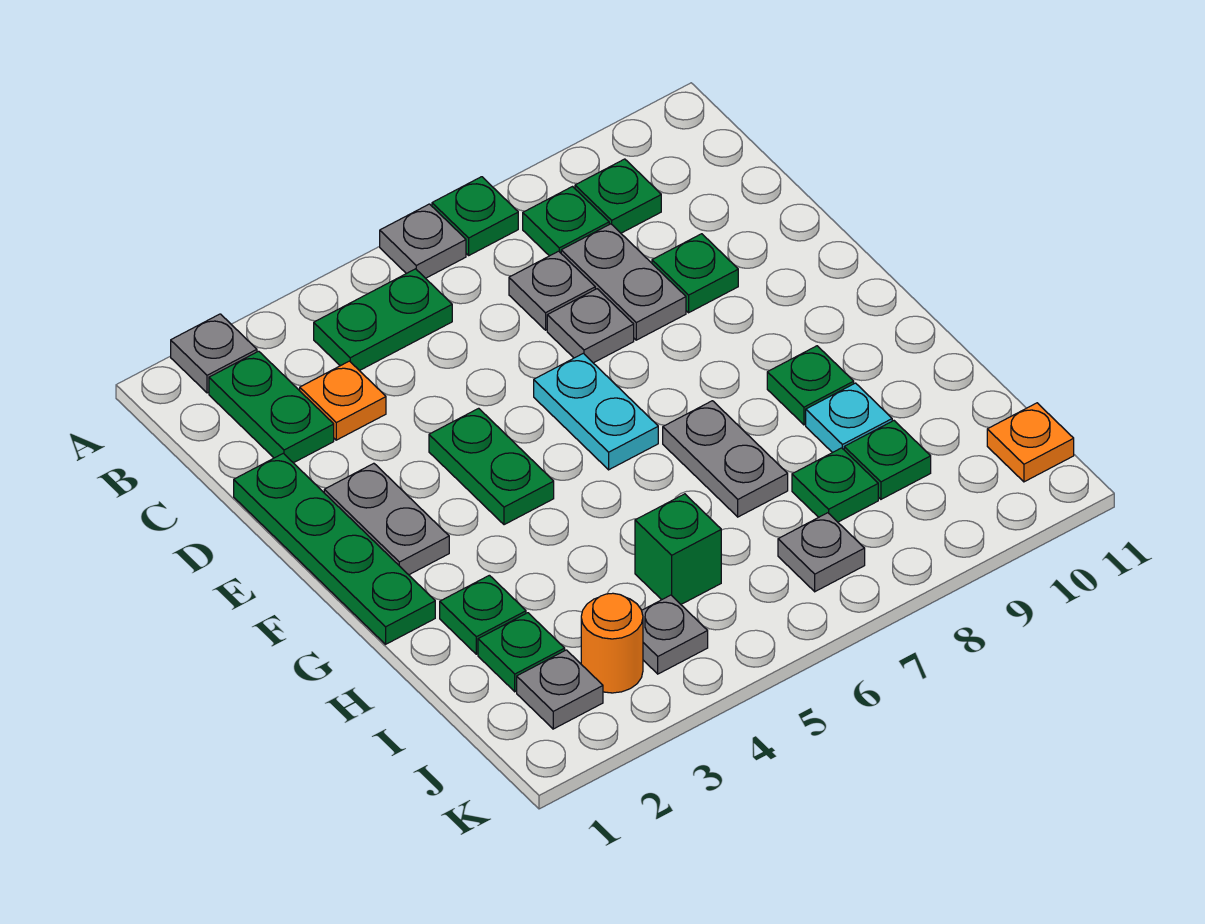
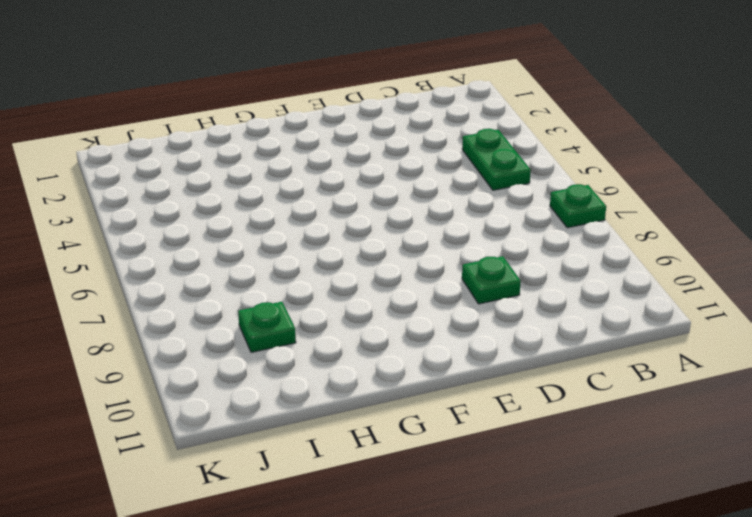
none -> grey 1x1 plate [171,314,257,393]
none -> grey 1x1 plate [380,204,466,278]
none -> green 1x2 plate [209,351,334,463]

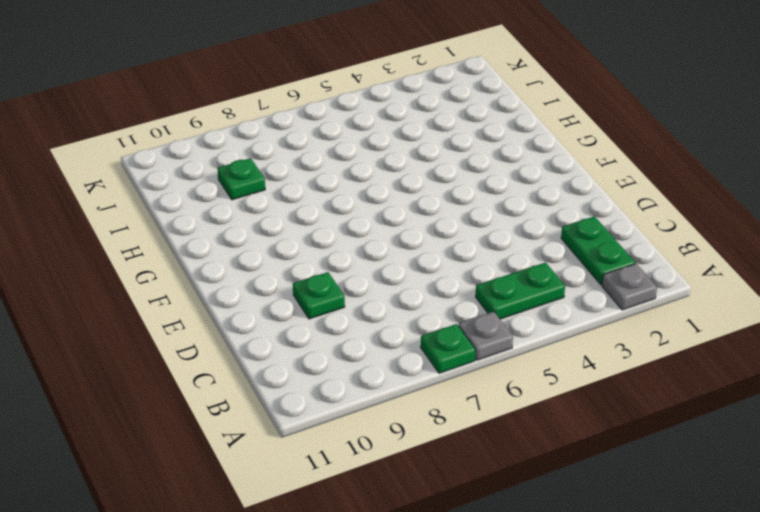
none -> green 1x1 plate [523,187,609,256]
none -> green 1x1 plate [575,159,661,233]
none -> orange 1x1 plate [300,361,386,440]

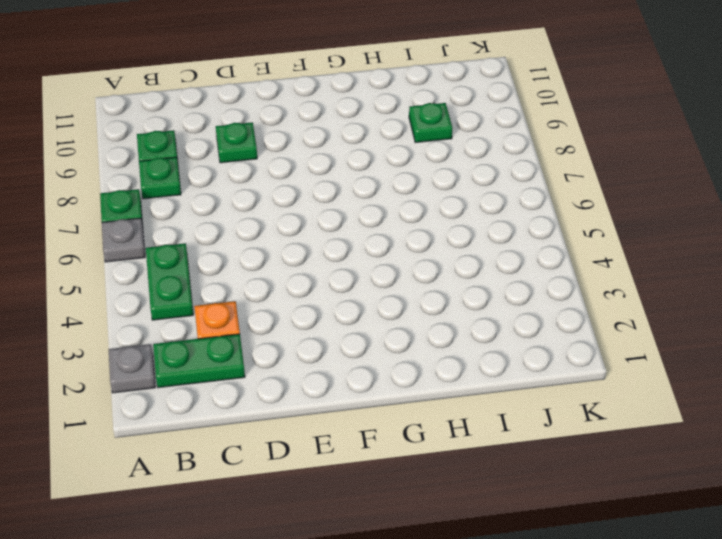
none -> grey 1x1 plate [509,251,595,330]
none -> grey 1x2 plate [561,224,686,340]
none -> green 1x4 plate [234,453,435,644]

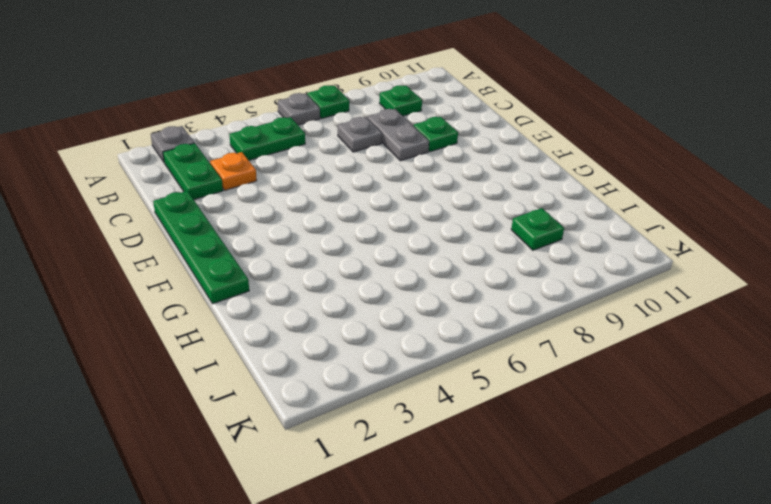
none -> green 1x1 plate [523,187,609,256]
none -> grey 1x1 plate [547,289,634,363]
none -> grey 1x2 plate [324,463,449,575]

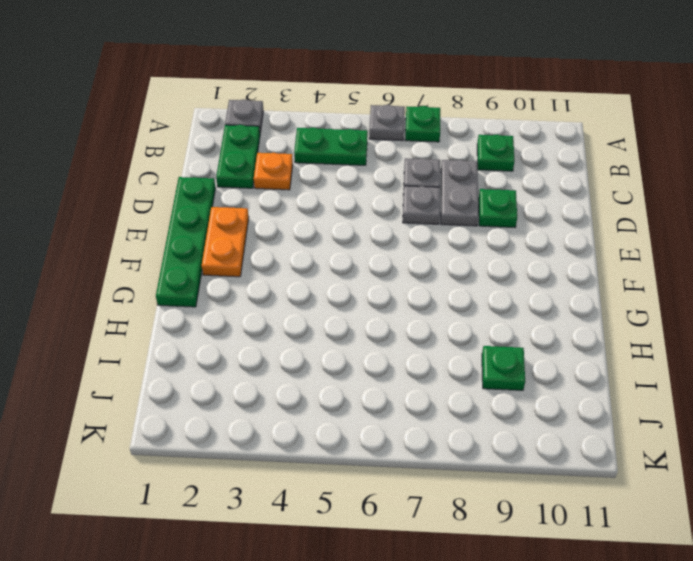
orange 1x2 plate [202,207,249,277] -> grey 1x2 plate [324,463,449,575]
none -> green 1x1 plate [523,187,609,256]
none -> green 1x2 plate [429,408,554,525]
none -> cyan 1x2 plate [534,353,658,470]

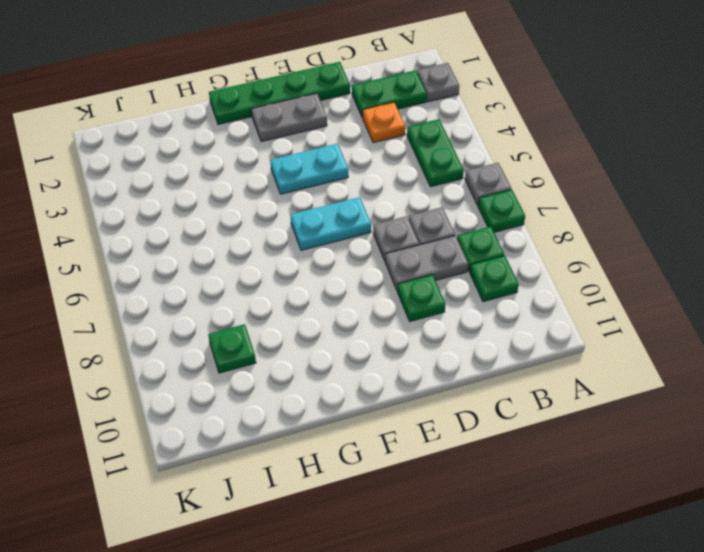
cyan 1x2 plate [270,144,348,194] -> green 1x2 plate [429,408,554,525]
none -> grey 1x2 plate [663,401,788,517]
none -> green 1x1 plate [767,346,854,425]
none -> green 1x1 plate [440,575,526,654]

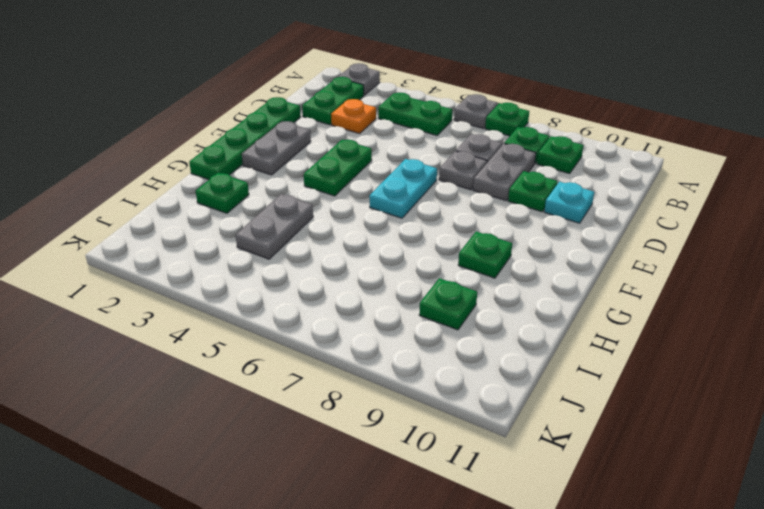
cyan 1x1 plate [544,182,594,223] -> cyan 1x1 plate moved to [806,383,892,453]
grey 1x2 plate [236,194,313,259] -> grey 1x2 plate moved to [663,401,788,517]
none -> green 1x1 plate [478,613,565,692]
none -> green 1x1 brick [635,494,721,604]
none -> green 1x1 plate [792,448,878,522]

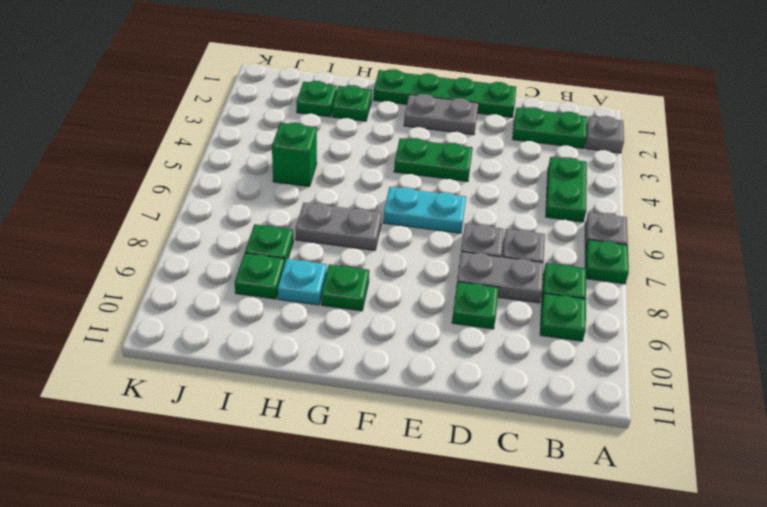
none -> orange 1x1 plate [300,361,386,440]
none -> grey 1x1 plate [517,650,603,729]
none -> orange 1x1 round brick [581,593,643,693]

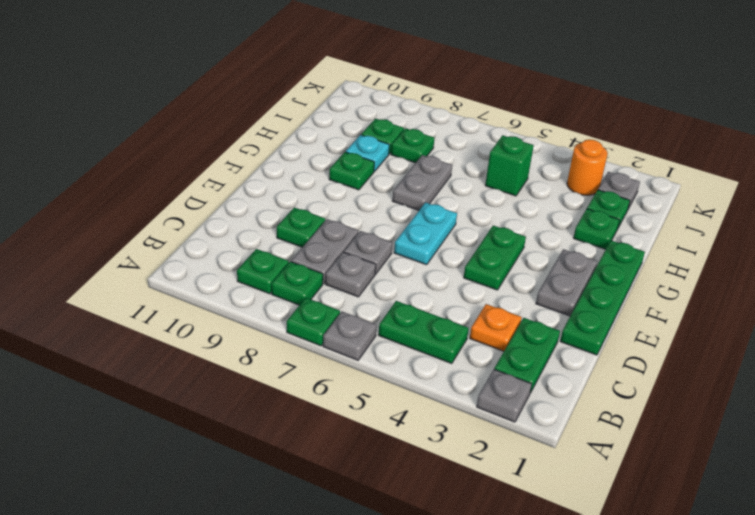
none -> grey 1x1 plate [642,595,708,674]
none -> grey 1x1 plate [778,513,865,592]
none -> orange 1x1 plate [987,403,1074,482]

